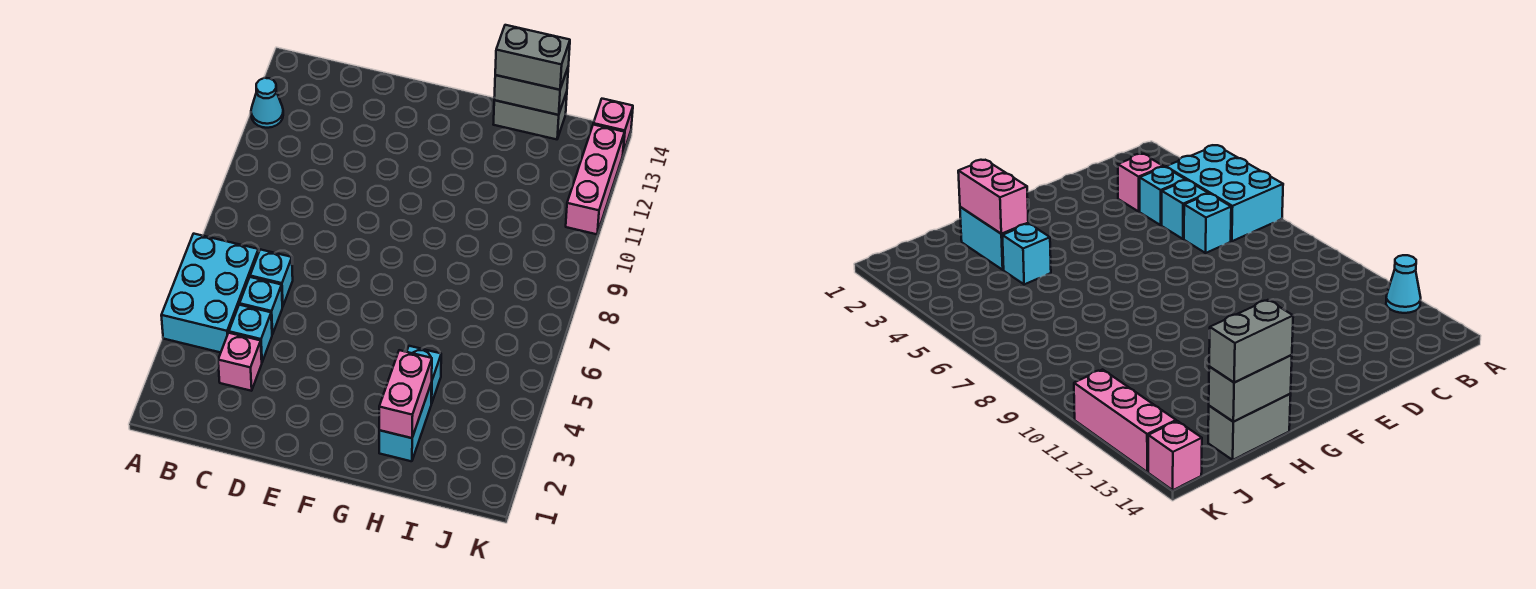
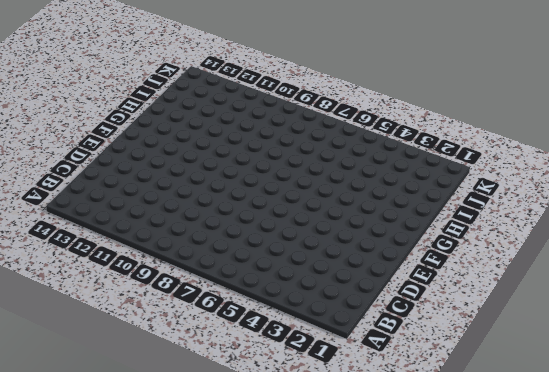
none -> cyan 2x3 brick [161,234,259,353]
none -> cyan 1x1 cone [251,78,283,128]
none -> pink 1x1 brick [218,333,262,391]

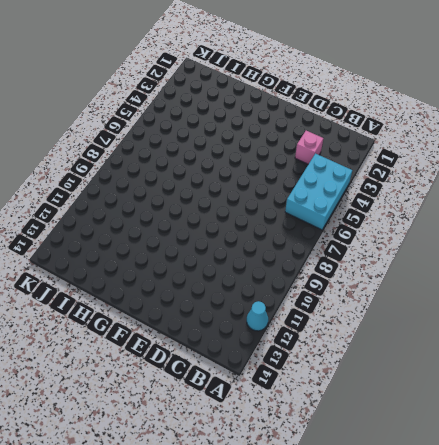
none -> cyan 1x1 brick [229,305,272,362]
none -> cyan 1x1 brick [240,277,282,334]
none -> cyan 1x1 brick [250,250,293,307]

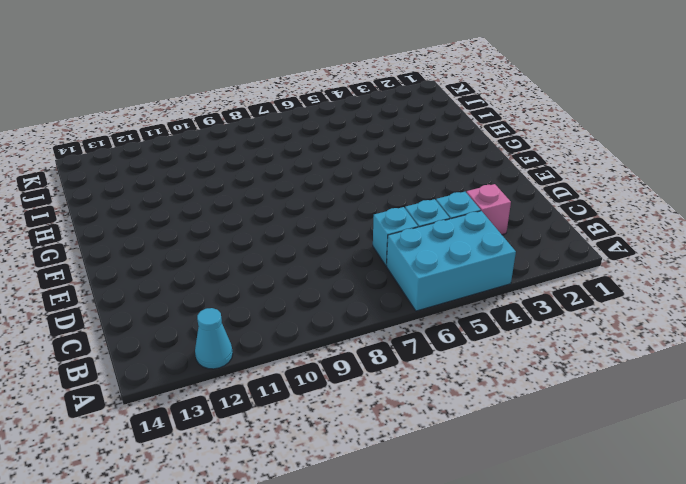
none -> cyan 1x2 brick [379,383,432,461]
none -> cyan 1x1 brick [407,346,441,404]
none -> grey 1x2 brick [493,92,567,139]

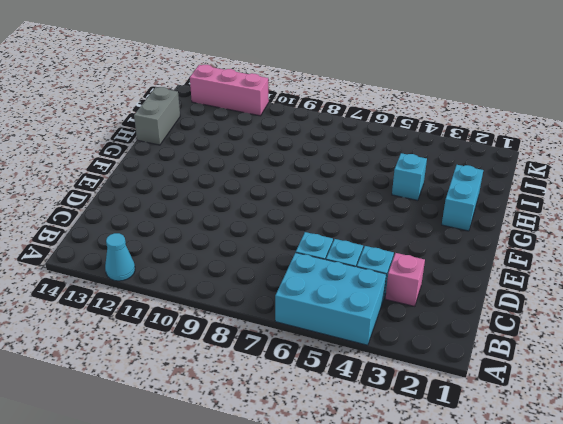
cyan 1x2 brick [442,165,483,231] -> cyan 1x2 brick turned to [379,383,432,461]
none -> pink 1x1 brick [593,99,633,153]
none -> pink 1x2 brick [379,350,432,438]
none -> grey 1x2 brick [494,66,569,115]

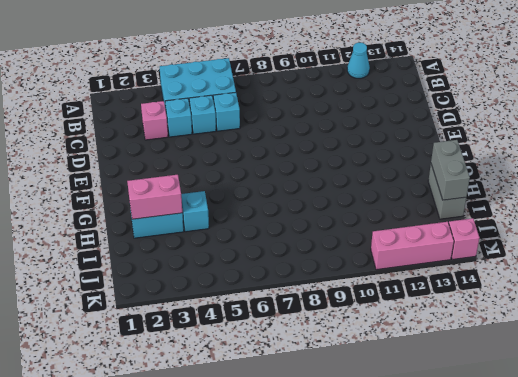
none -> grey 1x2 brick [495,25,570,90]

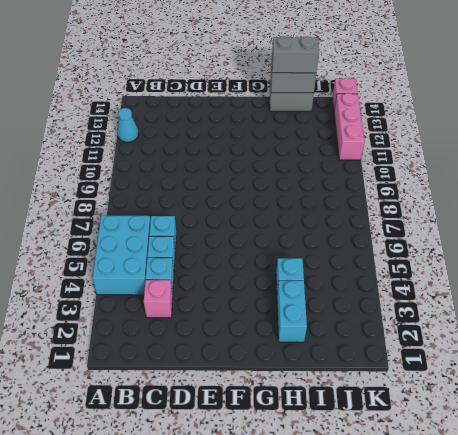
none -> pink 1x2 brick [379,350,432,438]

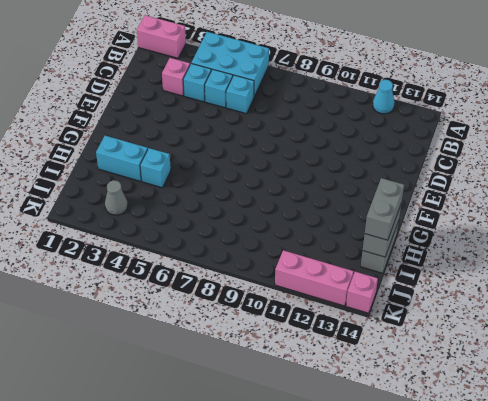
pink 1x2 brick [137,15,186,58] -> pink 1x2 brick moved to [379,350,432,438]
grey 1x1 cone [105,180,128,215] -> none

